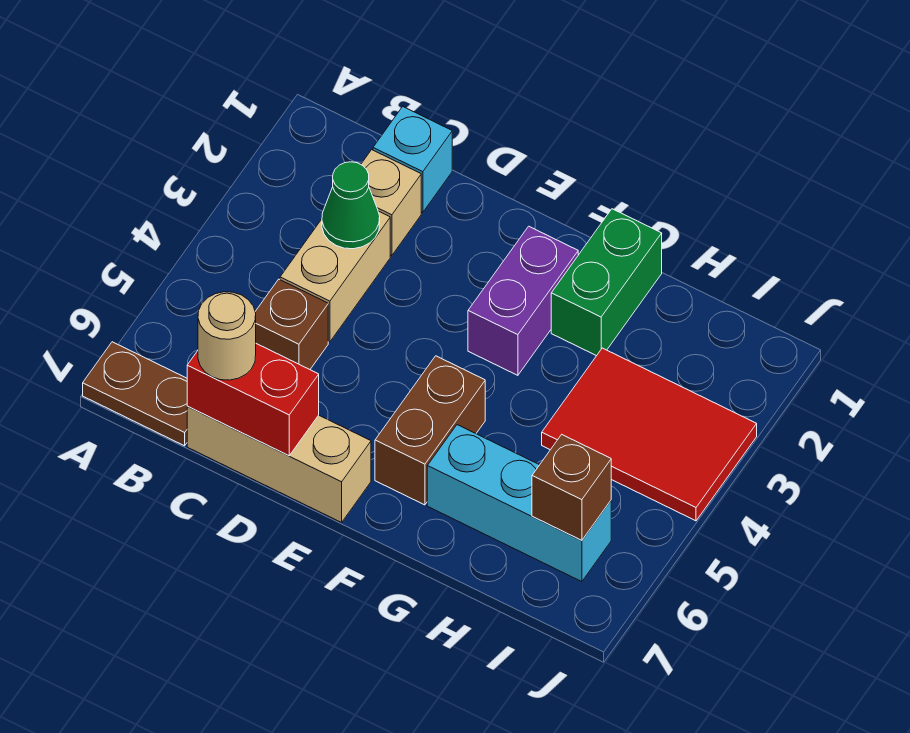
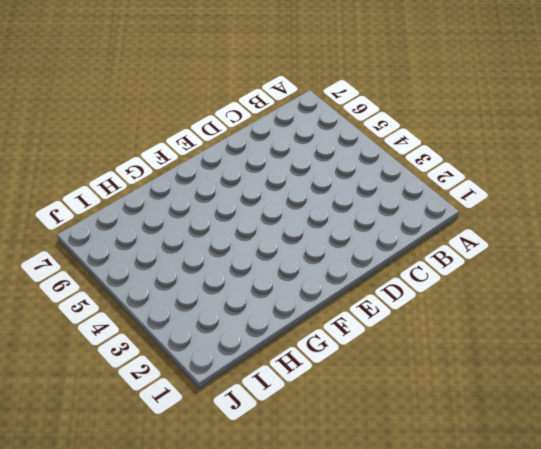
none -> brown 1x2 plate [83,342,188,446]
none -> cyan 1x1 brick [373,107,452,212]
none -> tan 1x1 brick [361,150,421,256]

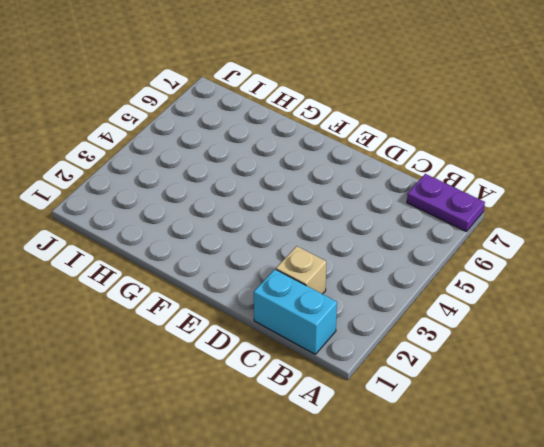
purple 1x2 plate [407,174,485,232] -> brown 1x2 plate [83,342,188,446]
cyan 1x2 brick [254,269,337,354] -> cyan 1x1 brick [373,107,452,212]
none -> tan 1x2 brick [280,211,390,342]
none -> brown 1x1 brick [255,279,328,369]
none -> tan 1x3 brick [187,407,371,522]

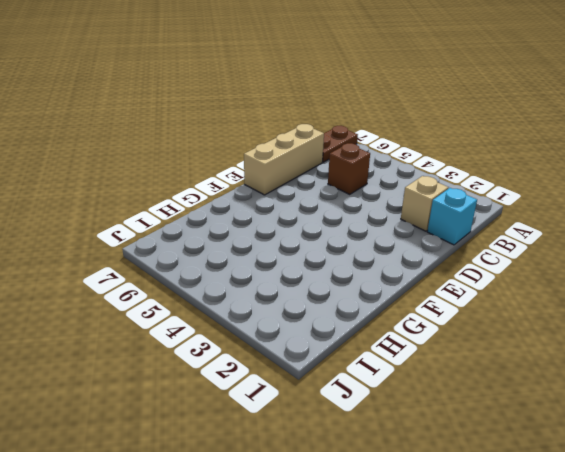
none -> tan 1x2 brick [280,211,390,342]
none -> purple 1x2 brick [468,226,578,375]
none -> brown 1x2 brick [375,356,485,505]

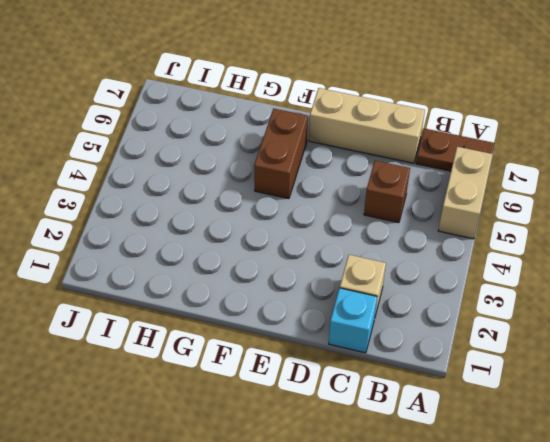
tan 1x2 brick [438,147,493,239] -> tan 1x2 brick moved to [280,211,390,342]
none -> purple 1x2 brick [468,226,578,375]
none -> green 1x2 brick [551,209,662,356]
none -> cyan 1x3 brick [427,425,611,582]

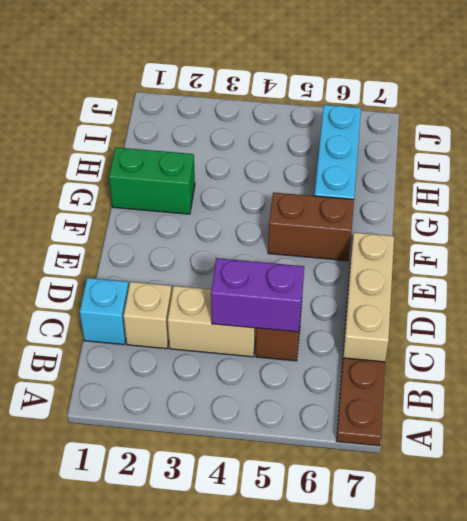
purple 1x2 brick [211,258,304,332] -> purple 1x2 brick moved to [468,226,578,375]
none -> red 2x3 tile [542,348,757,521]
none -> green 1x1 cone [322,162,380,249]
none -> red 1x2 brick [187,344,319,456]

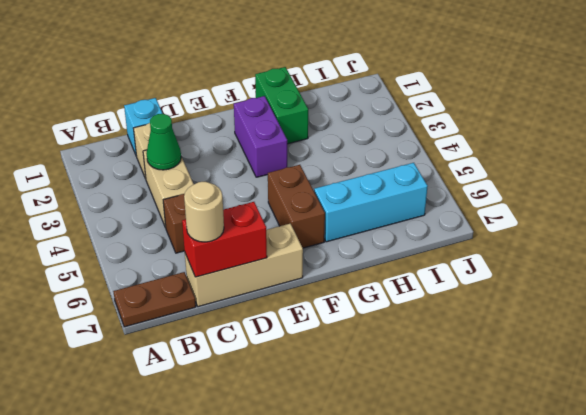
none -> red 2x3 tile [542,348,757,521]
none -> brown 1x1 brick [532,435,611,541]

